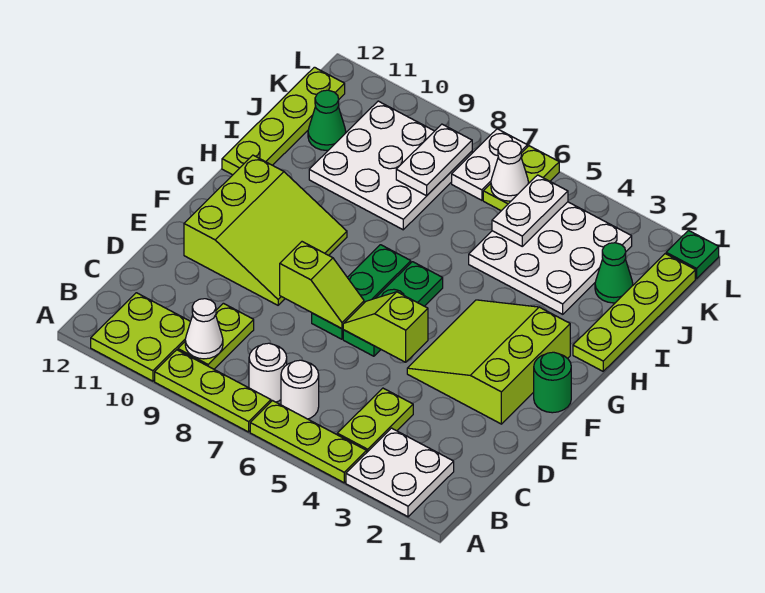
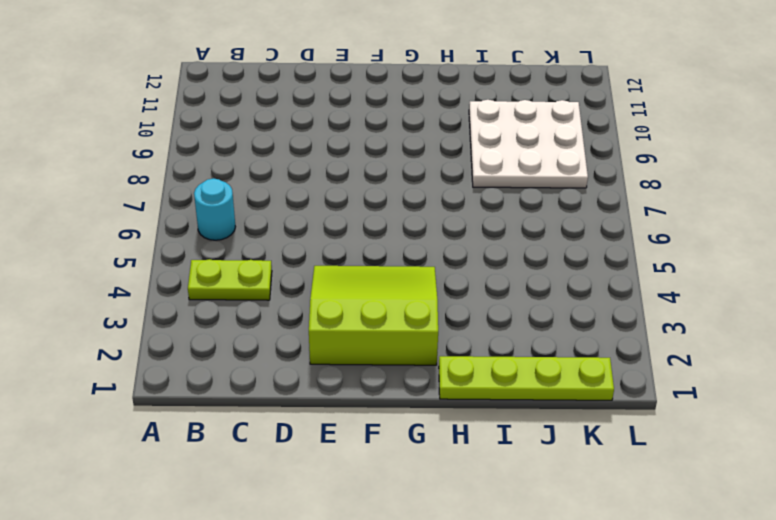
cyan 1x1 round brick [194,178,235,240] -> white 1x1 round brick [281,360,319,419]
none -> white 2x2 plate [346,428,454,517]
none -> lime 1x3 plate [250,401,367,483]
none -> lime 1x3 plate [155,350,271,432]

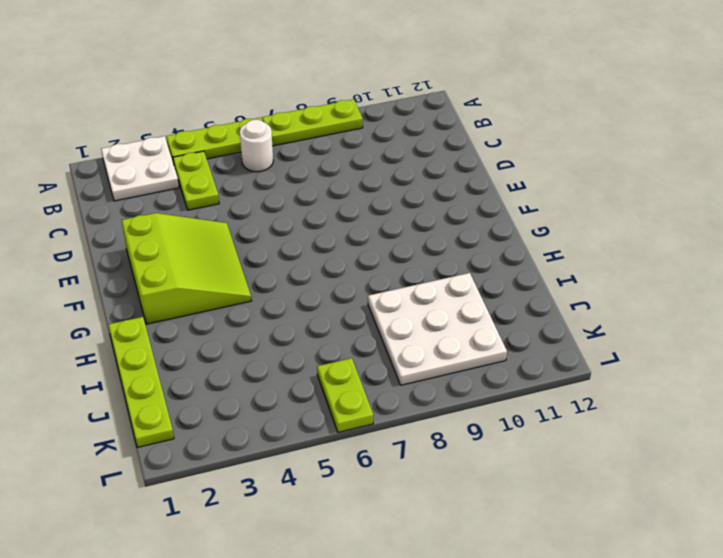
none -> lime 2x2 plate [91,293,190,381]
none -> white 1x1 round brick [249,343,287,402]
none -> lime 1x2 plate [178,303,254,369]

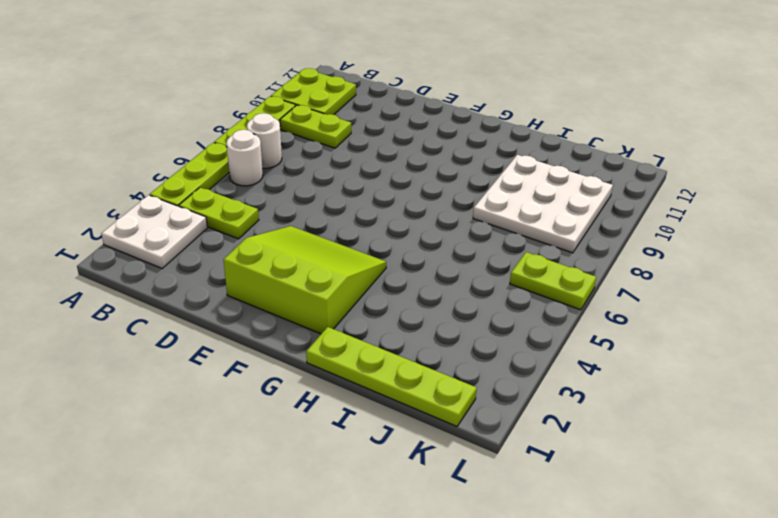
none -> green 1x3 plate [343,262,443,356]
none -> green 1x3 plate [312,245,411,339]
none -> lime 3x3 slope [184,155,347,305]

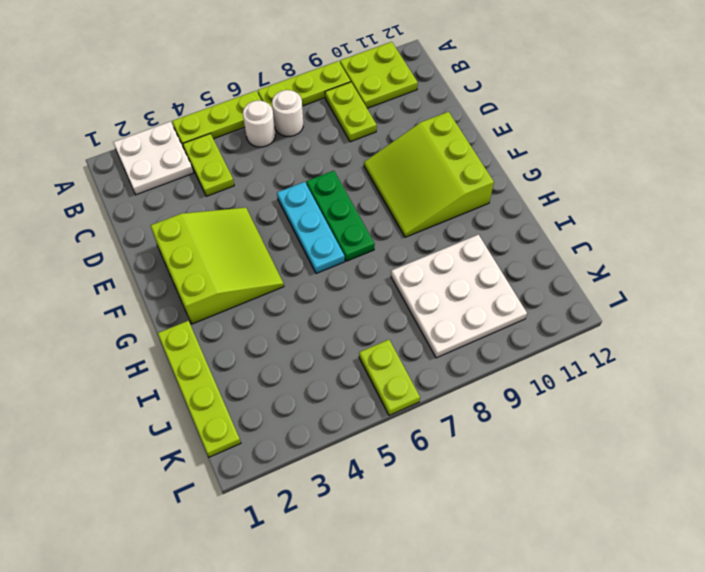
cyan 1x3 plate [277,182,345,274] -> green 1x3 plate [343,262,443,356]
none -> green 1x1 round brick [534,352,571,413]
none -> lime 1x4 plate [222,67,345,175]
none -> white 3x3 plate [469,202,632,314]

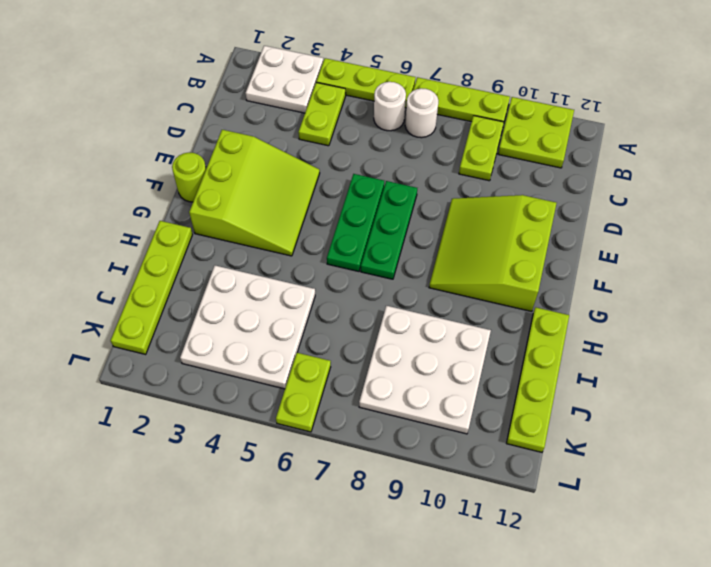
lime 1x1 round brick [172,153,206,202] -> green 1x1 round brick [534,352,571,413]
none -> green 1x1 cone [595,243,633,303]
none -> green 1x1 cone [308,90,346,150]
none -> white 1x2 plate [452,129,527,200]

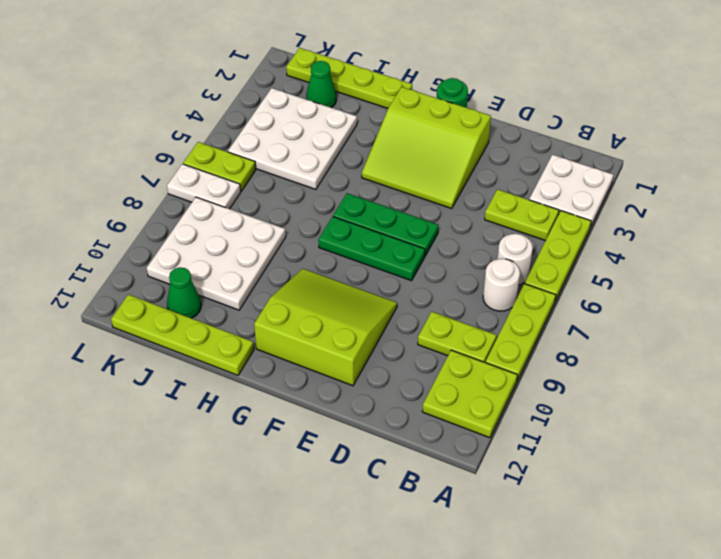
none -> green 1x1 plate [666,231,719,279]
none -> white 1x1 cone [185,299,223,359]
none -> lime 1x2 slope [343,292,428,362]

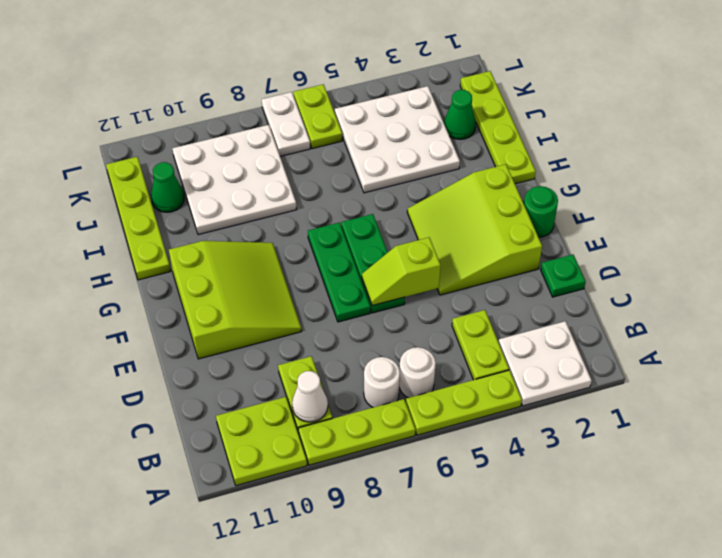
green 1x1 plate [541,255,586,297] -> green 1x1 plate moved to [666,231,719,279]
none -> lime 1x2 slope [280,242,364,329]
none -> white 1x2 plate [492,175,568,246]
none -> white 1x2 plate [396,124,472,196]

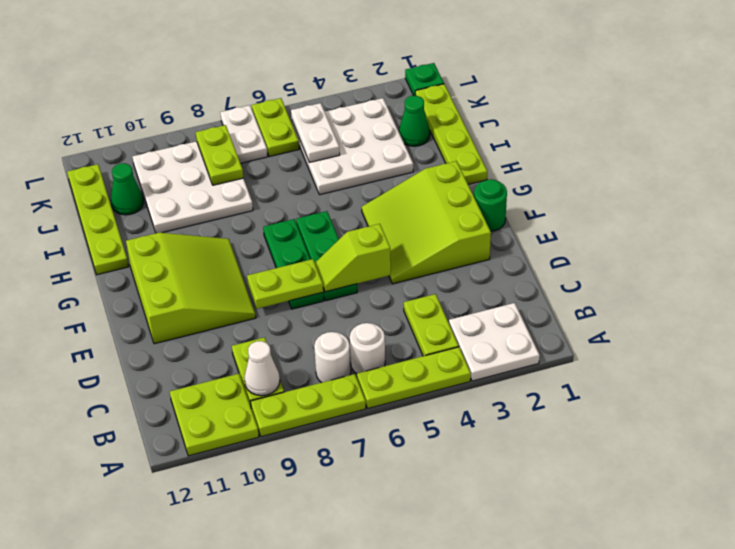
lime 1x2 plate [247,259,323,309] -> lime 1x2 slope [280,242,364,329]
lime 1x2 plate [196,125,243,185] -> white 1x2 plate [396,124,472,196]
none -> white 1x1 cone [491,141,529,201]

